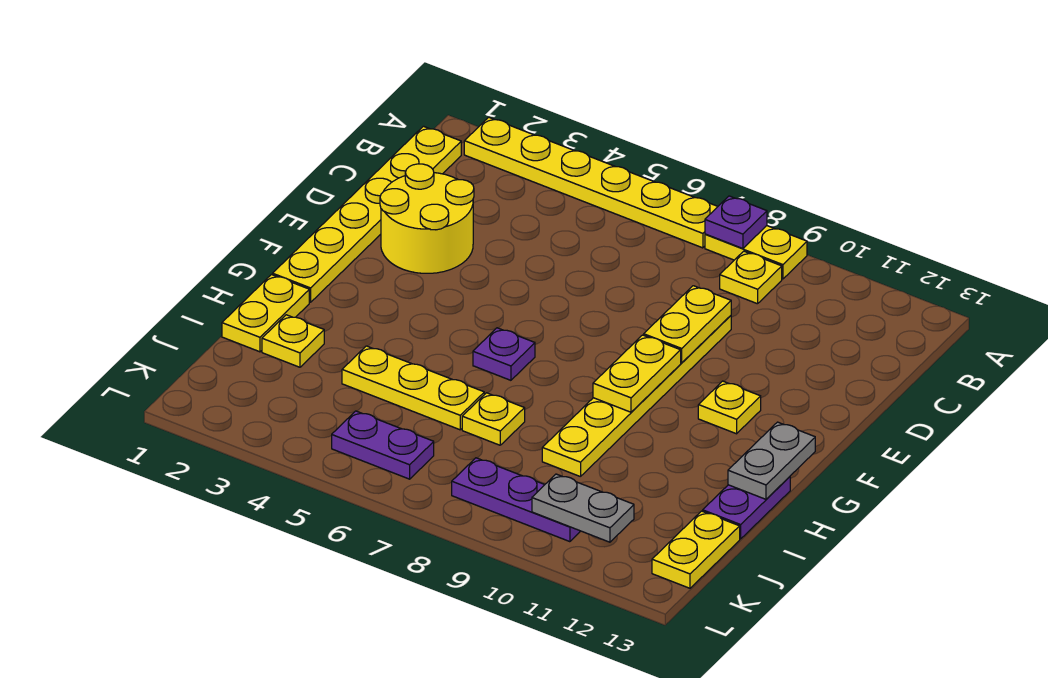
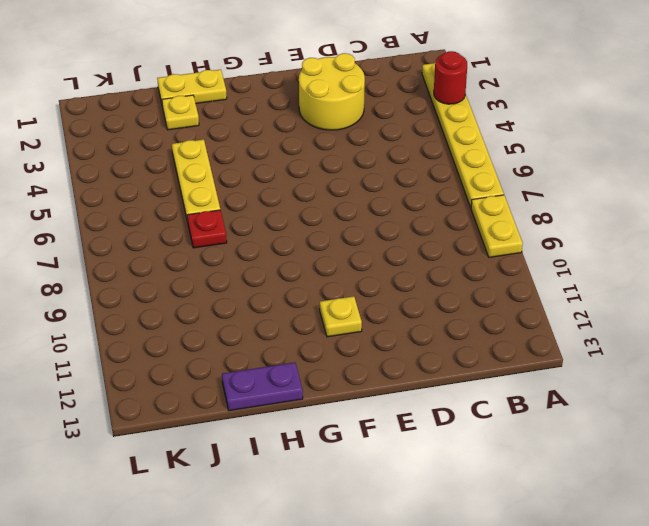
red 1x1 round brick [434,51,467,104] -> none
red 1x1 plate [187,210,227,248] -> yellow 1x1 plate [462,393,525,445]
none -> yellow 1x6 plate [273,126,461,302]
none -> yellow 1x1 plate [720,251,782,304]
none -> yellow 1x6 plate [542,316,731,477]

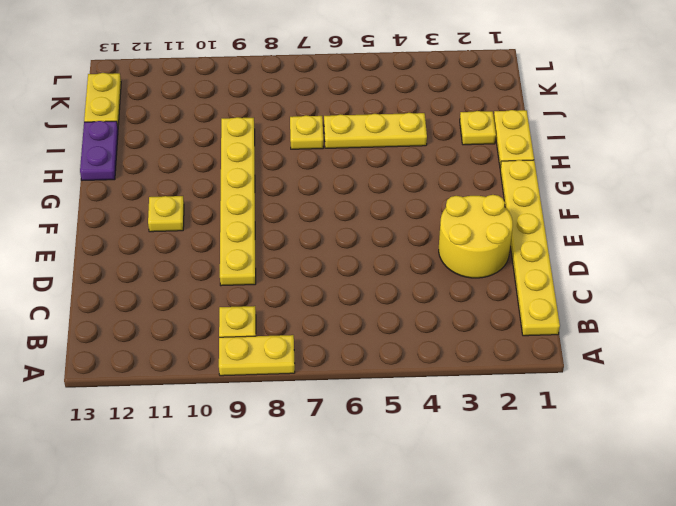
none -> yellow 1x6 plate [464,117,718,248]
none -> purple 1x1 plate [473,328,535,380]
none -> purple 1x2 plate [332,411,434,479]

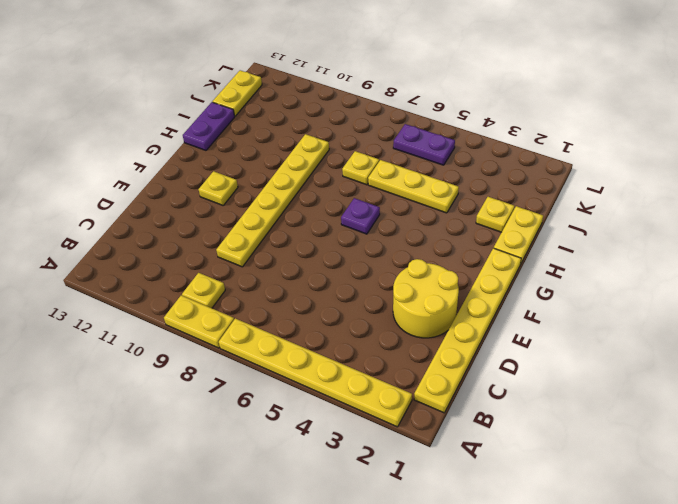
none -> purple 1x3 plate [452,458,580,542]
none -> purple 1x1 plate [705,196,767,249]
none -> yellow 1x2 plate [644,286,731,363]

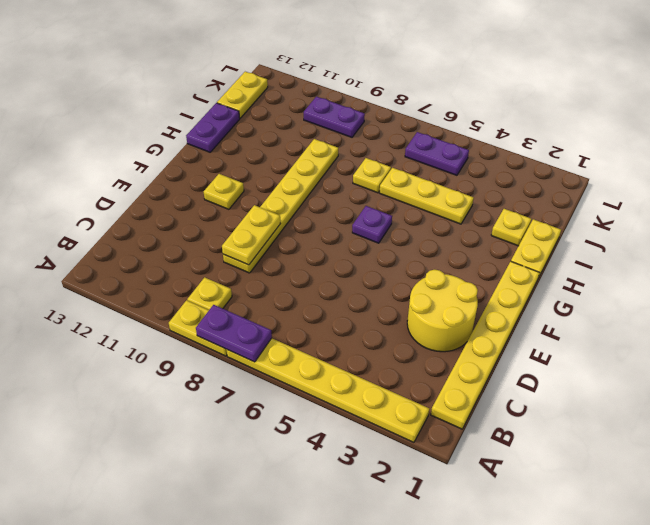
purple 1x2 plate [196,305,272,362] -> purple 1x1 plate [705,196,767,249]
purple 1x2 plate [304,97,365,137] -> purple 1x3 plate [452,458,580,542]
none -> yellow 1x2 plate [593,335,681,412]
none -> grey 1x2 plate [728,422,815,499]
none -> grey 1x2 plate [532,474,634,542]

